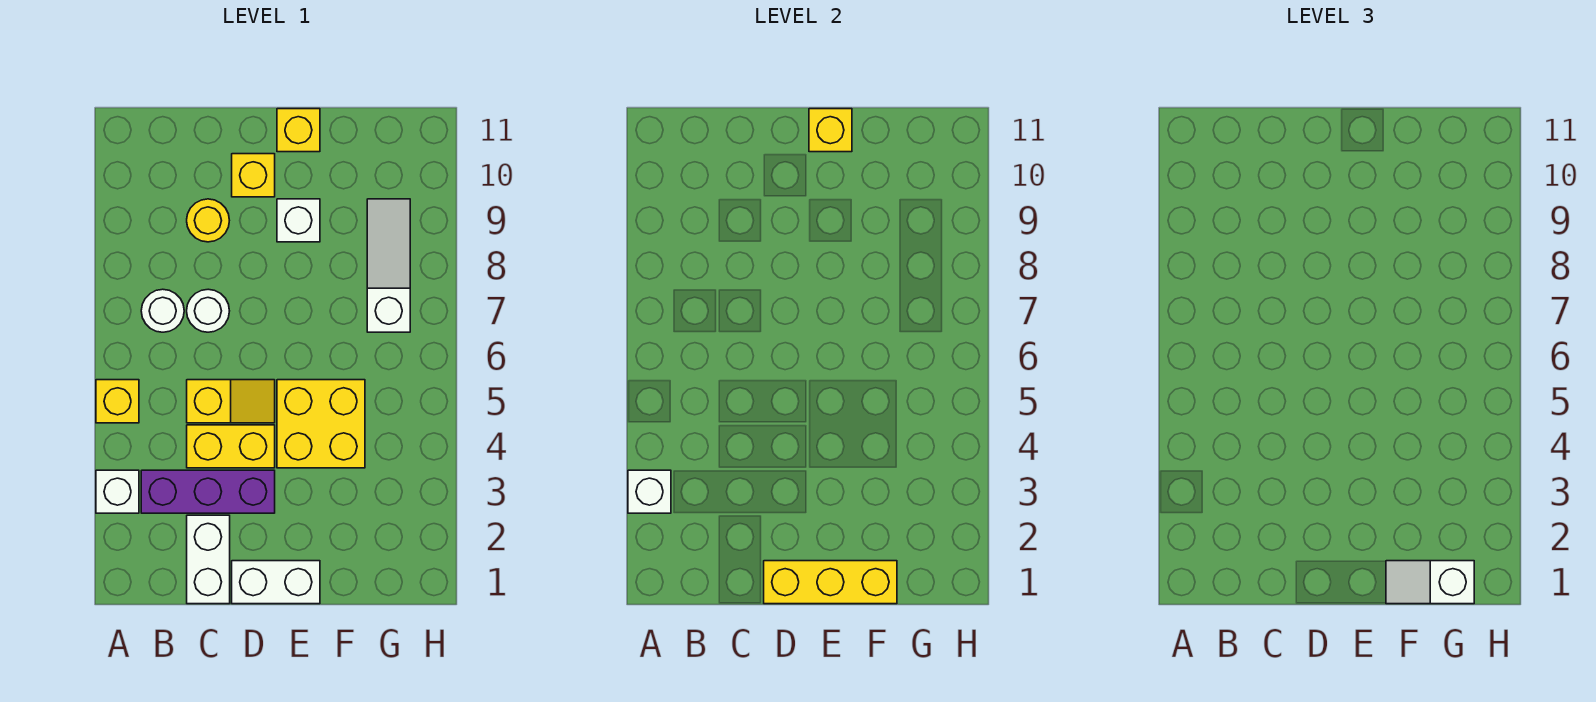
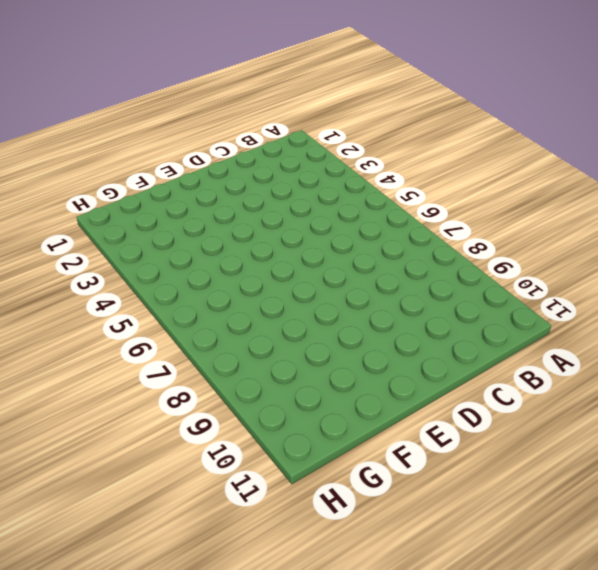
none -> white 1x1 brick [96,470,139,513]
none -> yellow 1x1 brick [96,380,139,423]
none -> purple 1x3 brick [141,470,275,513]

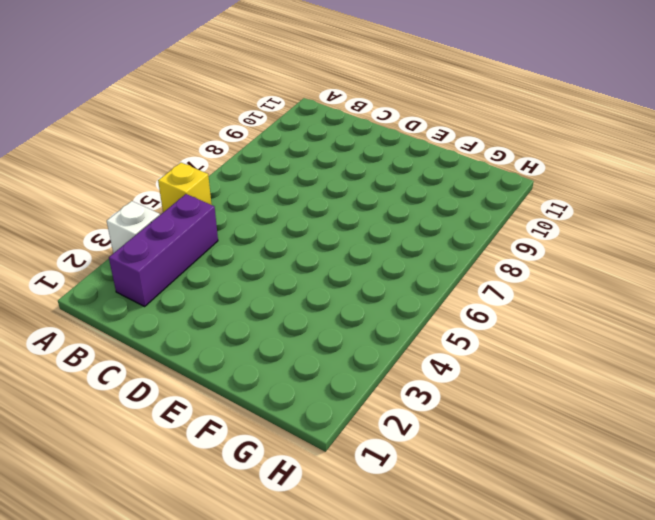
purple 1x3 brick [109,194,218,306] -> purple 1x3 brick turned to [141,470,275,513]
none -> white 1x1 round brick [141,289,184,332]
none -> white 1x2 brick [187,515,230,604]
none -> yellow 1x2 brick [187,425,275,468]

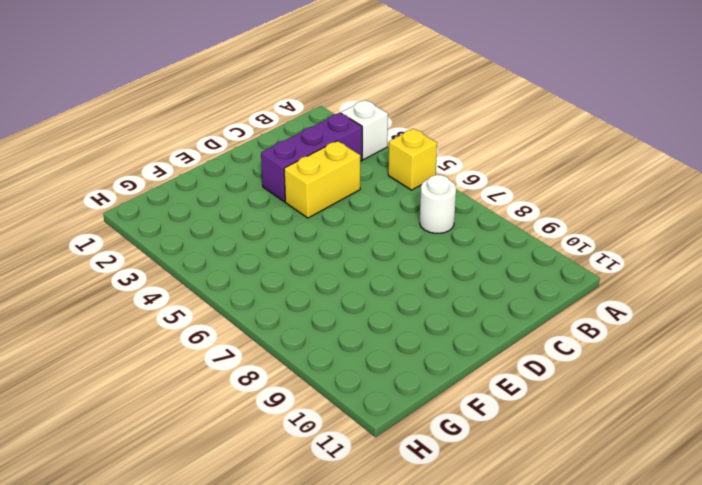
none -> white 1x2 brick [187,515,230,604]
none -> yellow 1x2 slope [187,380,275,423]
none -> white 1x1 round brick [187,289,229,332]

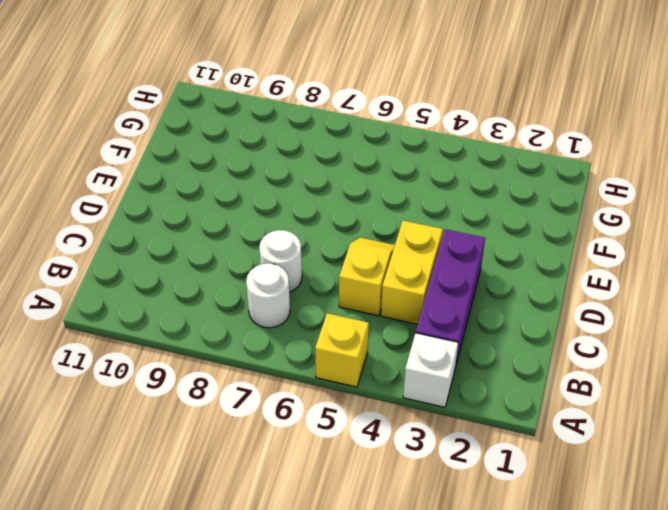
none -> white 1x2 brick [187,515,230,604]
none -> yellow 1x1 round brick [187,199,229,242]
none -> white 1x2 brick [232,561,320,604]

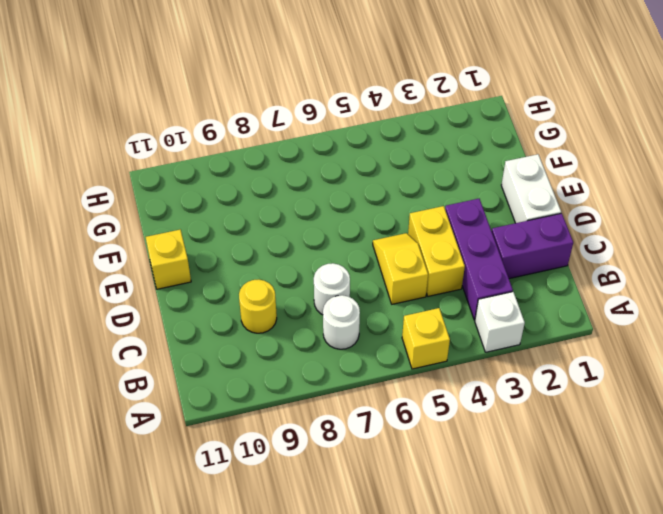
purple 1x2 brick [492,213,573,279] -> white 1x2 brick [187,515,230,604]
none -> yellow 1x1 brick [232,154,275,197]
none -> yellow 2x2 brick [277,380,365,468]
none -> white 1x1 brick [277,199,320,242]

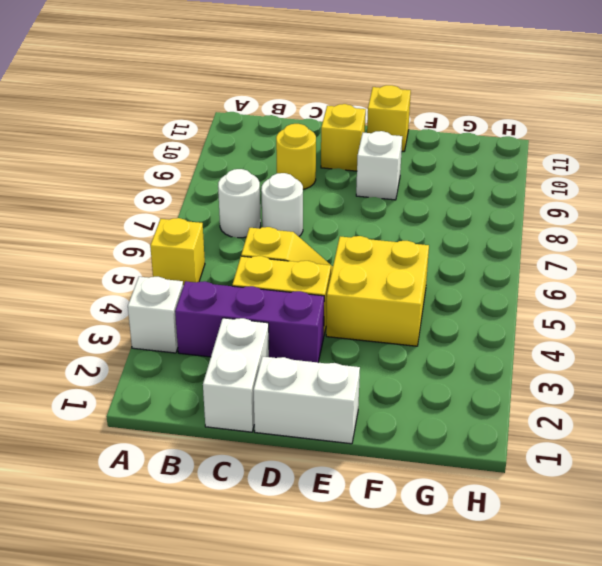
none -> white 1x3 slope [367,199,410,332]
none -> white 1x1 brick [628,470,671,513]
none -> yellow 1x3 brick [764,561,897,604]

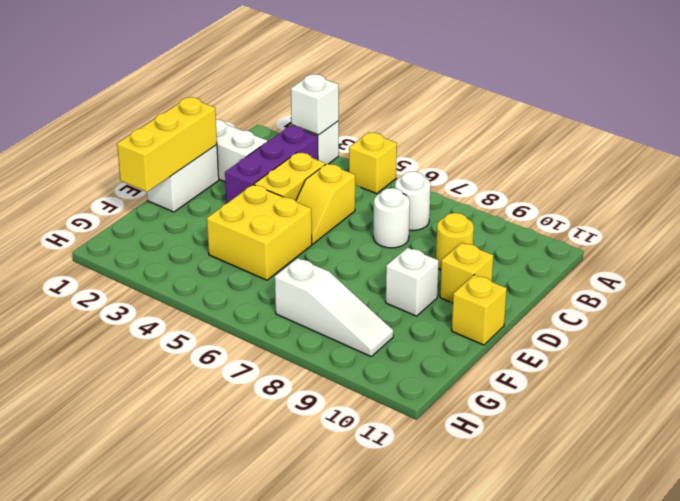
none -> yellow 1x1 brick [809,109,852,152]
none -> white 1x2 slope [1386,561,1474,604]

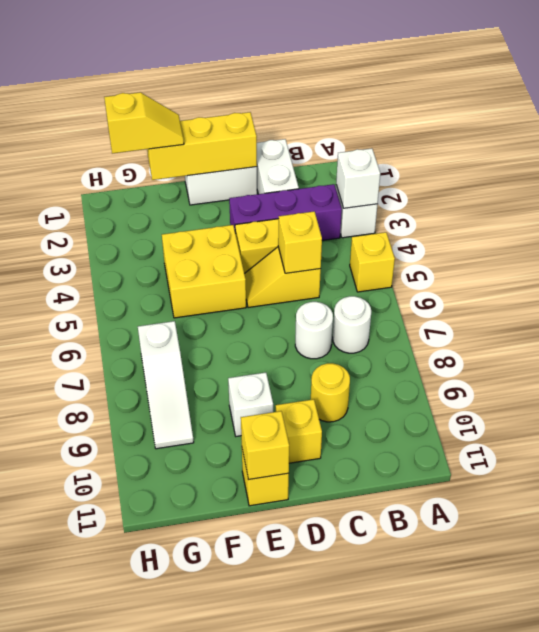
yellow 1x1 brick [278,211,322,273] -> none
yellow 1x2 slope [104,92,184,154] -> white 1x2 slope [1386,561,1474,604]

